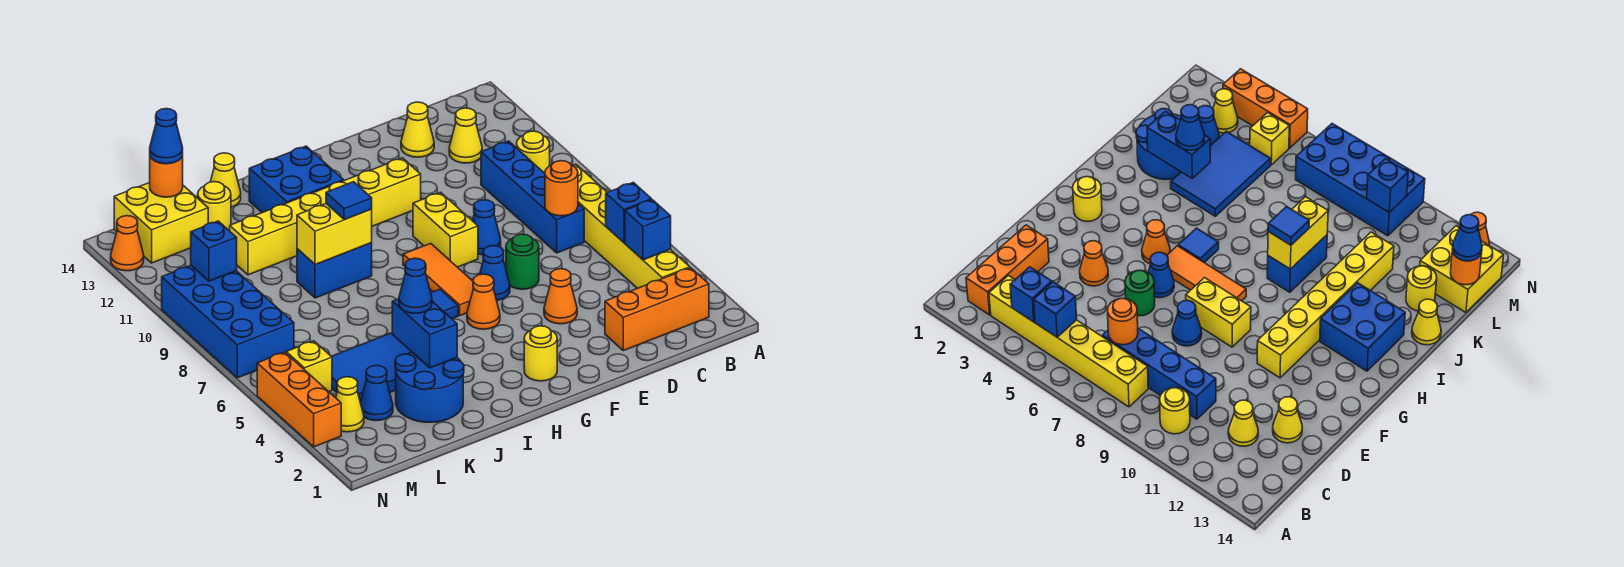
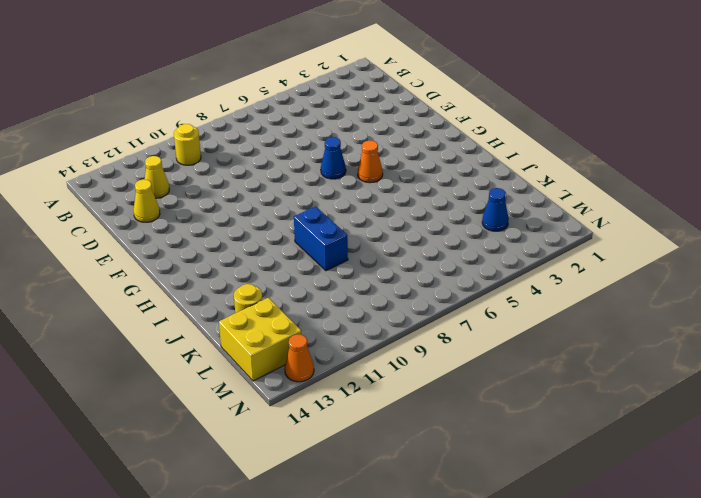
none -> orange 1x3 brick [605,268,709,351]
none -> yellow 1x6 brick [573,164,690,288]
none -> blue 1x4 brick [481,141,584,253]
none -> orange 1x1 cone [544,269,577,324]

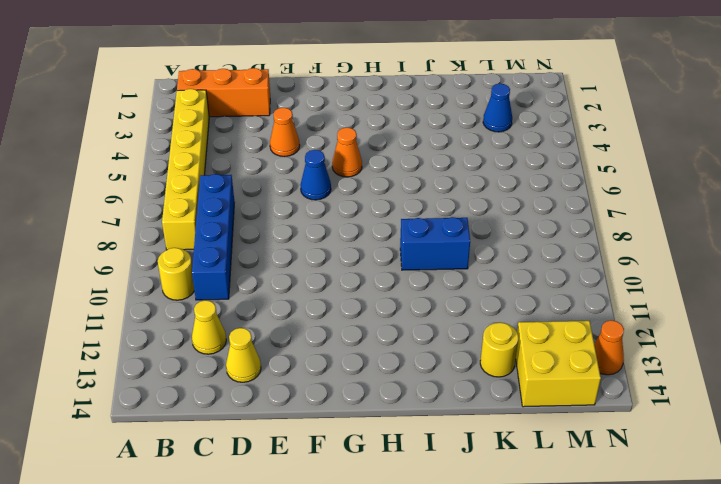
none -> green 1x1 round brick [506,234,539,289]
none -> blue 1x1 cone [472,200,501,255]
none -> yellow 1x2 brick [413,192,478,267]
none -> yellow 1x6 brick [230,158,421,275]

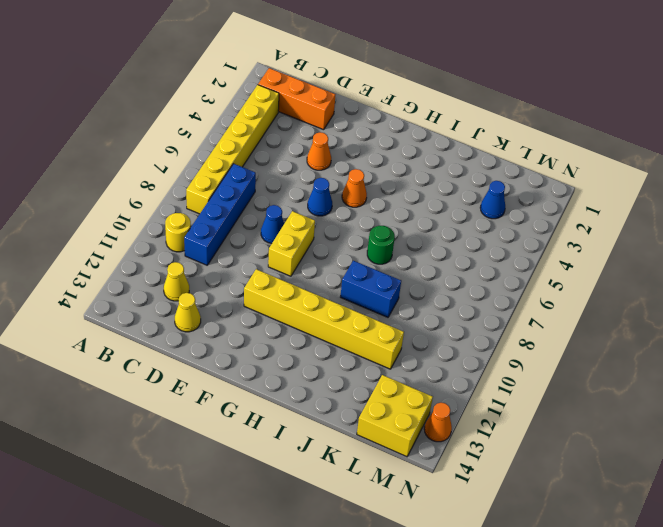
green 1x1 round brick [367,226,395,264] -> green 1x1 round brick moved to [506,234,539,289]
none -> yellow 1x1 round brick [524,326,557,381]
none -> orange 1x3 tile [403,243,473,316]
none -> blue 1x1 tile [431,289,458,319]
none -> blue 2x2 brick [249,146,344,213]

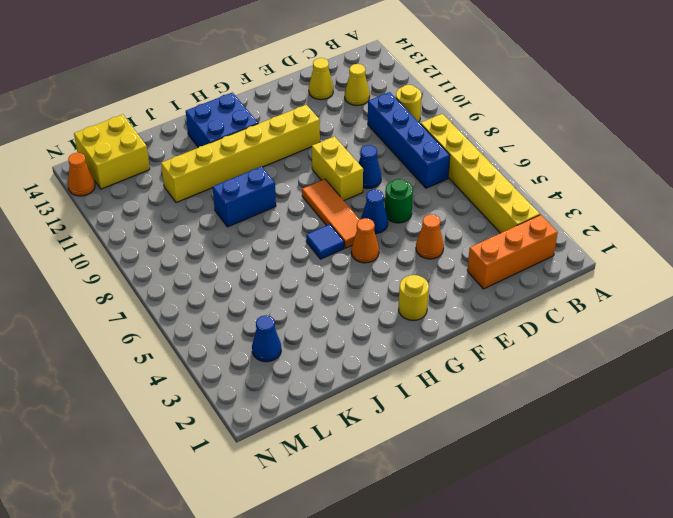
none -> blue 2x2 round brick [395,352,464,422]
none -> blue 2x3 tile [331,333,411,402]
none -> yellow 1x1 cone [211,153,241,207]
none -> yellow 1x1 round brick [198,182,231,231]

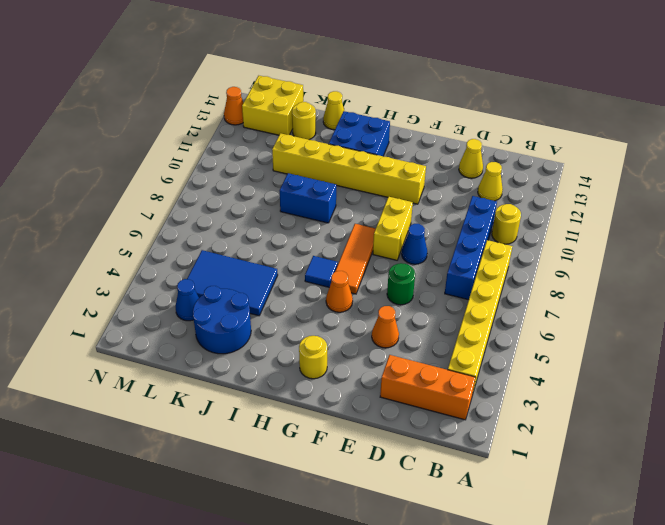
none -> blue 1x1 cone [480,246,510,300]
none -> yellow 1x1 cone [336,377,364,432]
none -> yellow 1x1 brick [286,341,332,391]
none -> blue 2x4 brick [162,265,294,378]

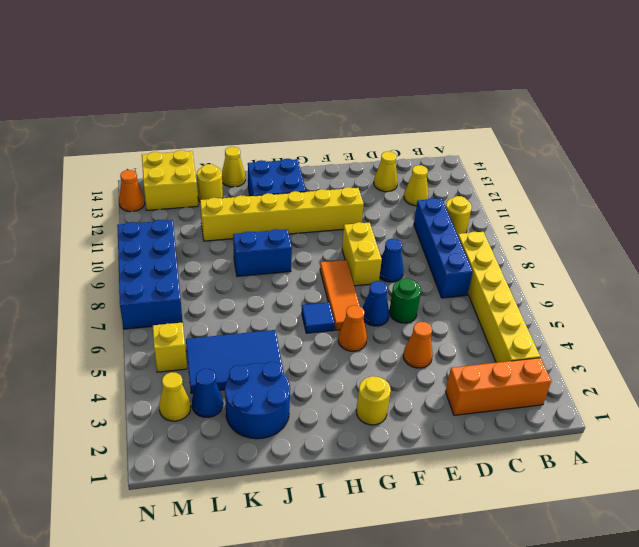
none -> orange 1x3 brick [257,352,341,447]
none -> blue 1x1 brick [625,200,671,260]
none -> blue 1x1 brick [606,182,652,243]
none -> orange 1x1 round brick [545,161,578,216]

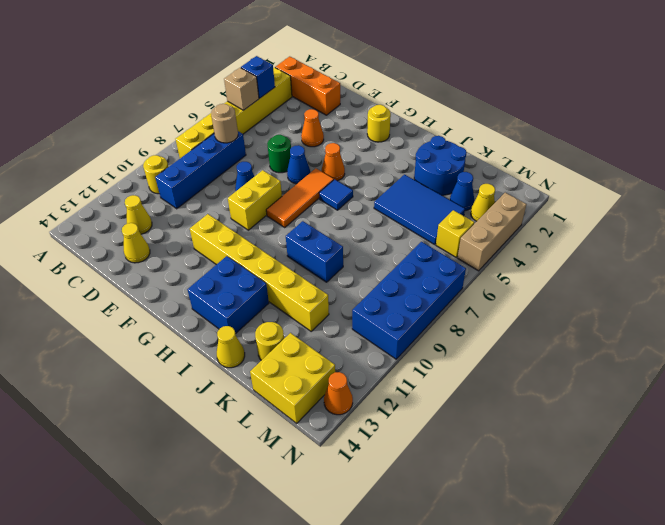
tan 1x1 brick [224,68,259,110] -> blue 1x1 brick [606,182,652,243]
tan 1x1 round brick [211,104,238,143] -> orange 1x1 round brick [545,161,578,216]
tan 1x3 brick [458,193,526,271] -> orange 1x3 brick [257,352,341,447]
none -> yellow 1x2 brick [297,204,372,265]
none -> blue 1x2 brick [392,299,457,368]
none -> orange 1x1 round brick [150,156,183,197]
none -> blue 1x1 brick [191,221,237,281]

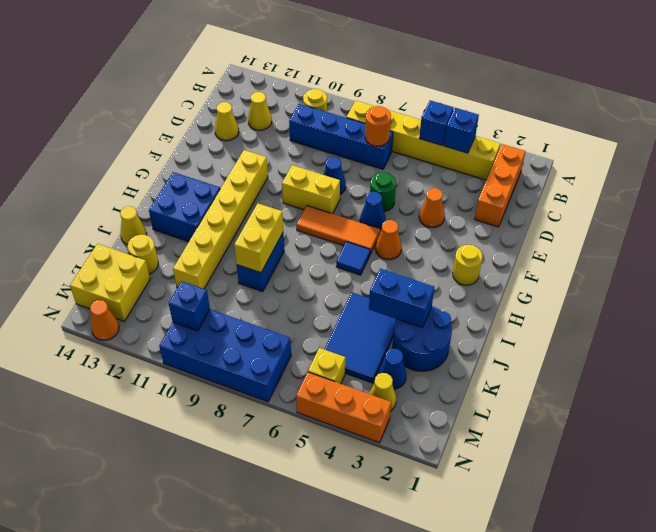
none -> orange 1x1 round brick [150,156,183,197]
none -> blue 1x1 tile [326,182,372,220]
none -> blue 1x1 cone [399,258,432,313]
none -> blue 1x1 cone [150,109,183,164]

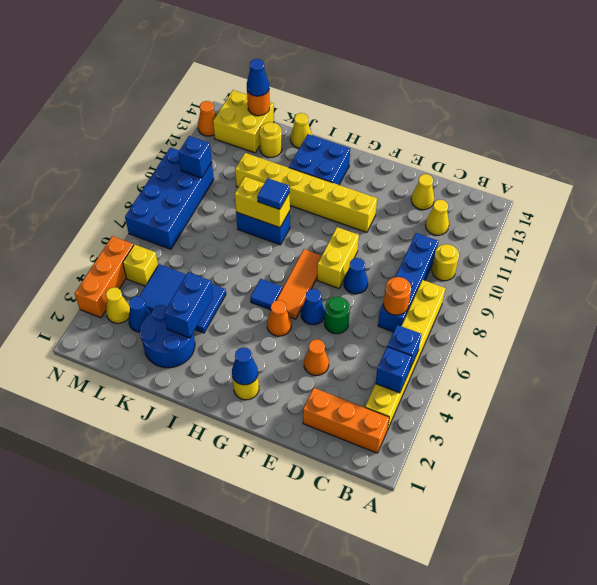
blue 1x1 cone [232,347,258,385] -> blue 1x1 cone moved to [399,258,432,313]

